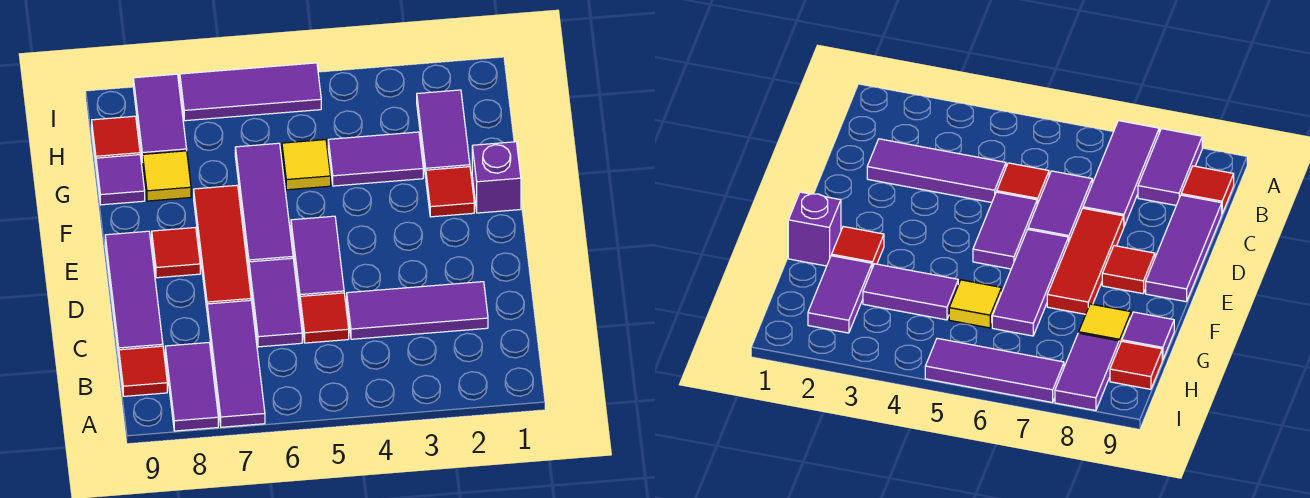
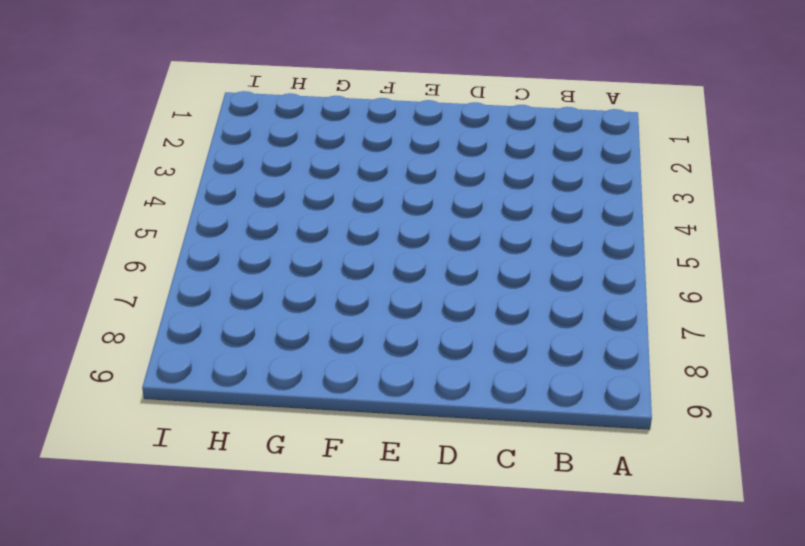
none -> purple 1x3 tile [207,300,265,427]
none -> purple 1x2 tile [165,343,218,431]
none -> red 1x1 tile [119,346,167,396]

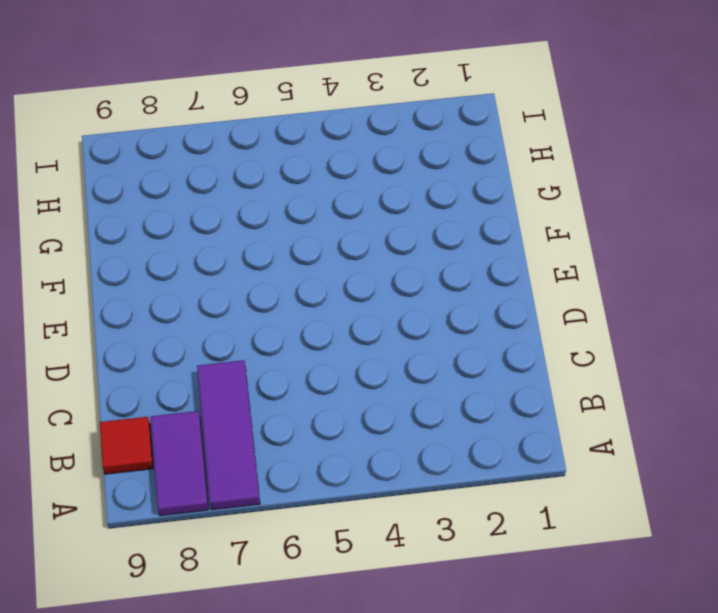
none -> purple 1x3 tile [347,282,488,339]
none -> red 1x1 tile [300,293,349,343]
none -> purple 1x2 tile [249,258,302,347]

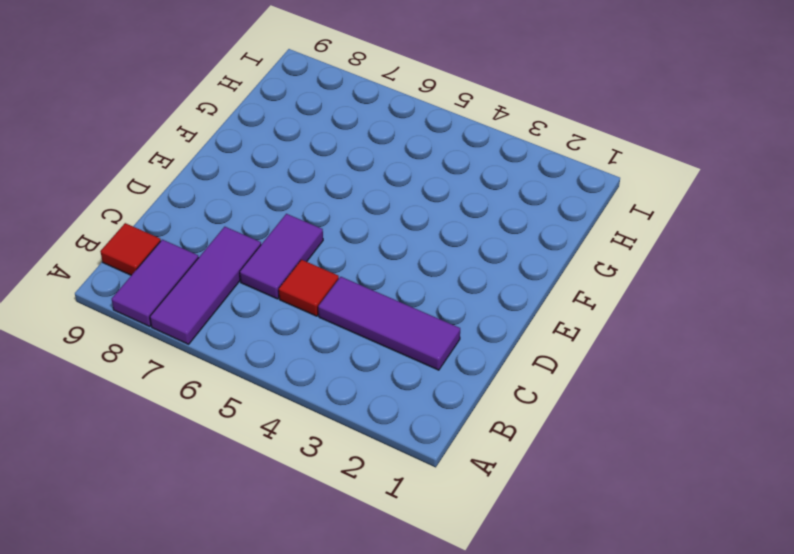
none -> purple 1x3 tile [105,231,163,356]
none -> purple 1x2 tile [291,216,344,301]
none -> red 1x3 tile [194,185,251,308]

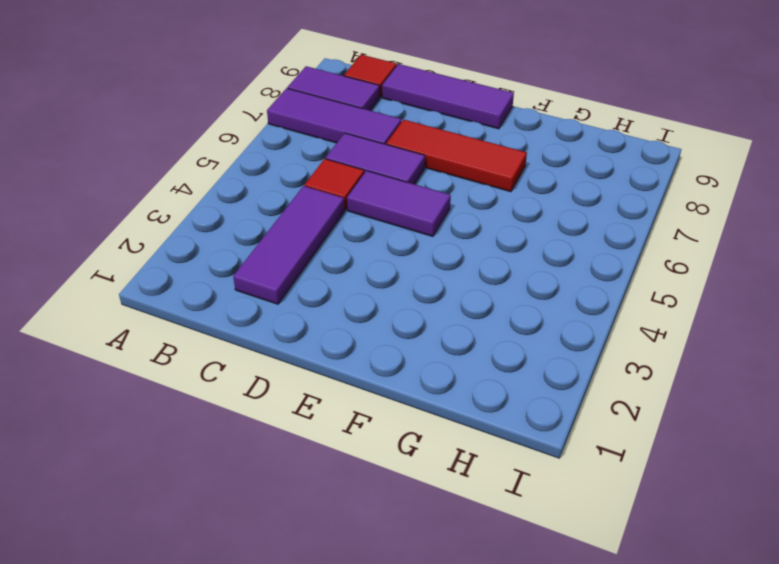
none -> purple 1x3 tile [235,143,293,267]
none -> red 1x1 tile [152,227,200,278]
none -> purple 1x1 brick [472,142,521,213]

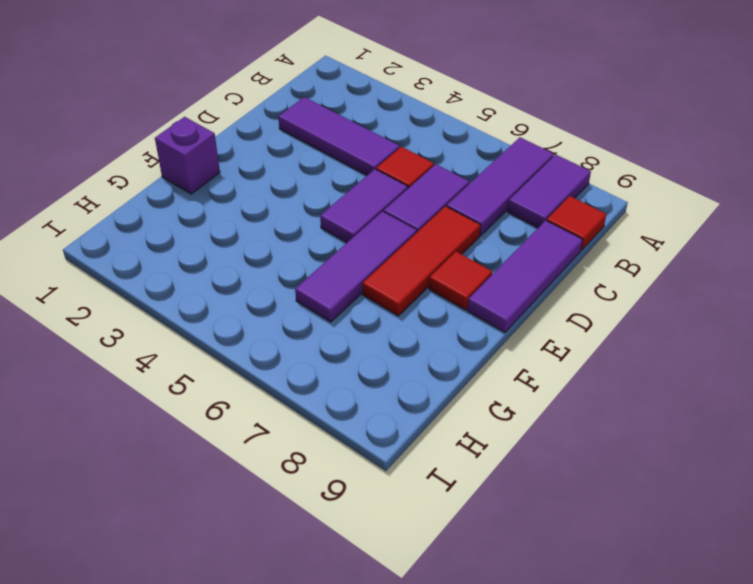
none -> red 1x1 tile [426,167,474,217]
none -> purple 1x2 tile [417,90,470,177]
none -> purple 1x2 tile [328,132,423,186]

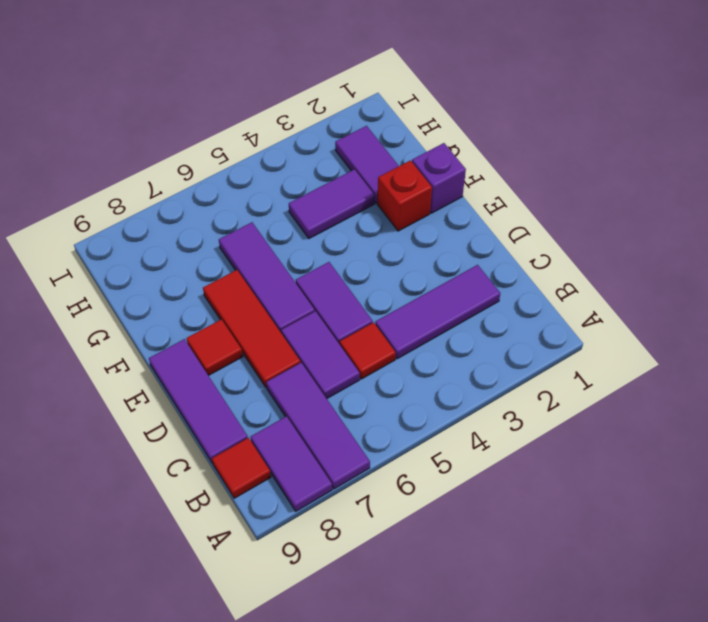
red 1x1 brick [377,160,432,231] -> red 1x1 tile [426,167,474,217]
none -> yellow 1x1 tile [282,140,331,190]
none -> yellow 1x1 tile [143,151,191,201]
none -> purple 1x1 tile [96,155,145,205]

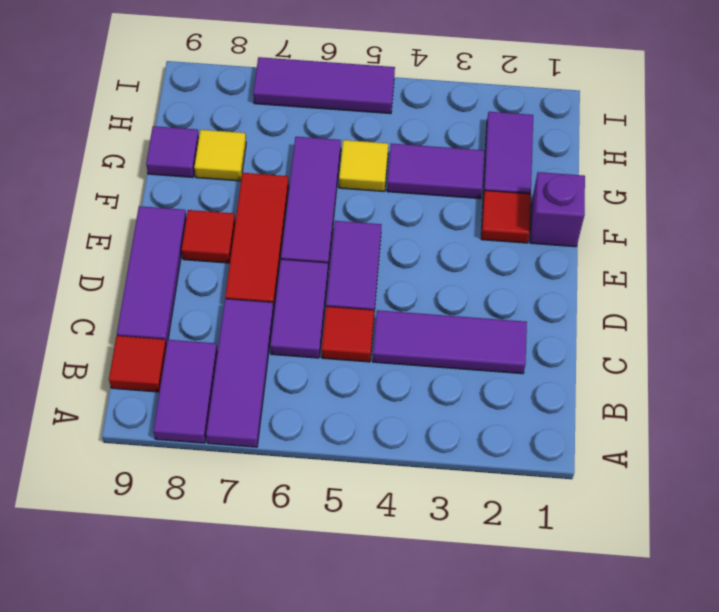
none -> purple 1x2 tile [133,74,187,162]
none -> red 1x1 tile [92,116,140,163]

